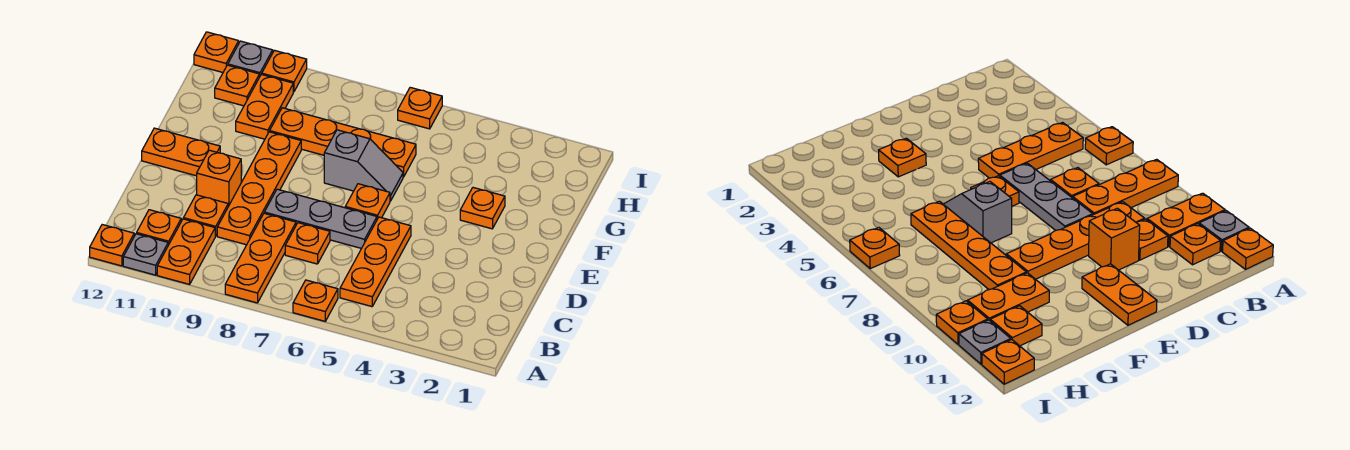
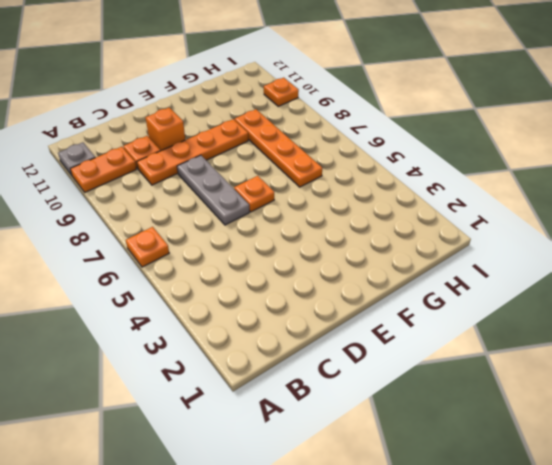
none -> orange 1x3 plate [225,213,296,303]
none -> orange 1x1 plate [90,225,134,266]
none -> orange 1x3 plate [340,217,411,307]

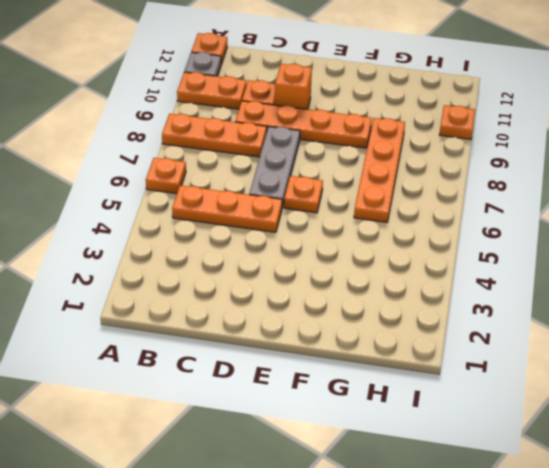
none -> orange 1x1 plate [137,210,181,245]
none -> orange 1x1 plate [285,223,330,264]
none -> orange 1x2 plate [142,128,220,176]

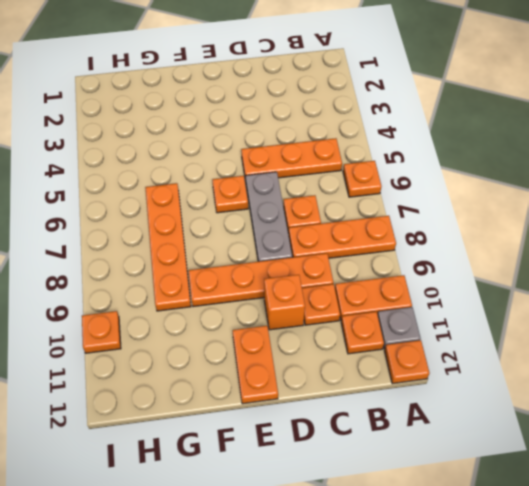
none -> orange 1x1 plate [460,188,505,229]
none -> grey 1x2 slope [324,130,403,201]
none -> orange 1x2 plate [236,74,293,139]

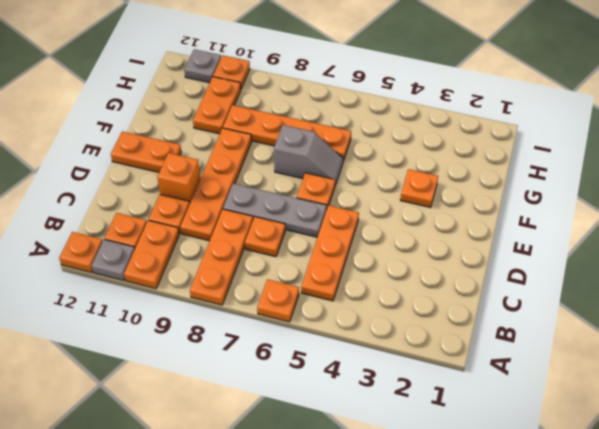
none -> orange 1x1 plate [215,65,260,106]
none -> orange 1x1 plate [398,87,442,129]
none -> orange 1x1 plate [194,32,239,72]

